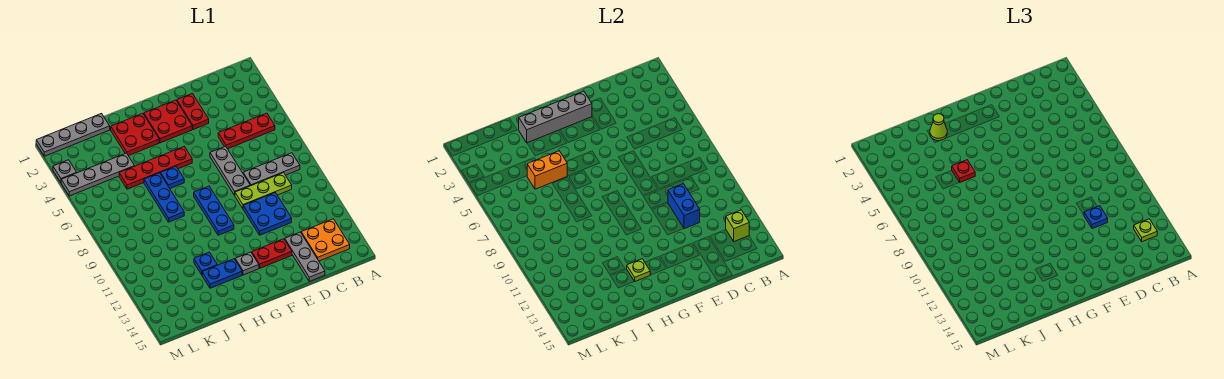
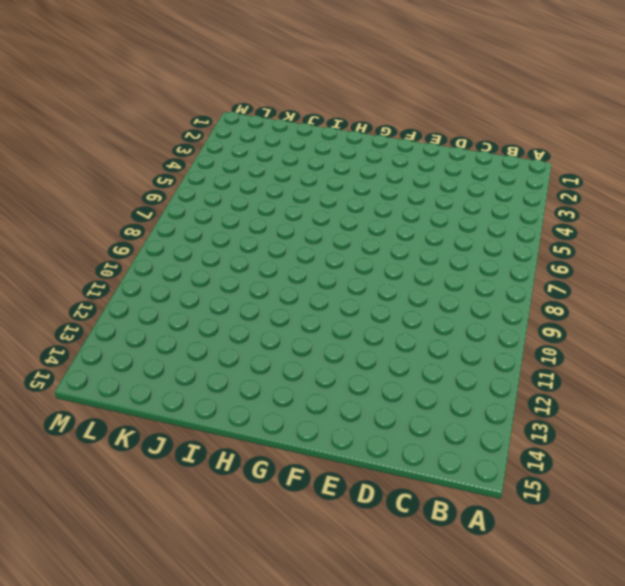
none -> red 1x3 plate [218,113,275,149]
none -> grey 1x3 plate [243,153,300,186]
none -> orange 2x2 plate [301,219,350,261]
none -> lime 1x3 plate [235,173,292,208]

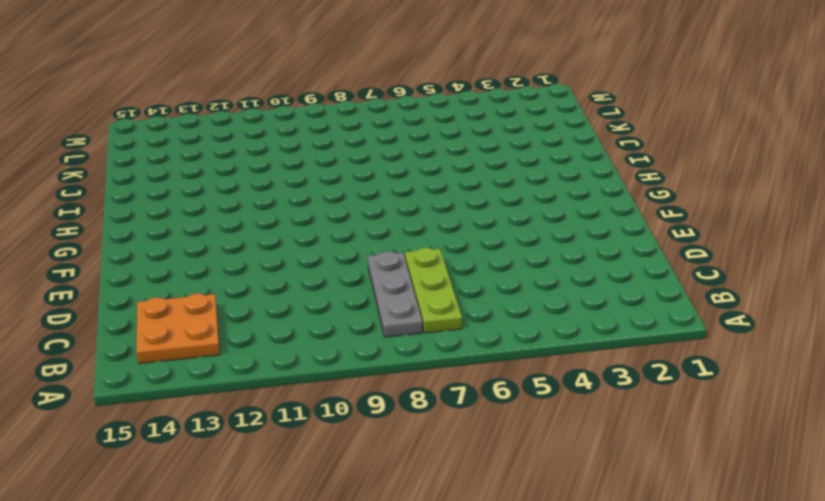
lime 1x3 plate [405,248,462,333] -> lime 1x3 plate moved to [235,173,292,208]
none -> red 1x3 plate [218,113,275,149]
none -> blue 2x2 plate [243,193,292,235]
none -> grey 1x3 plate [285,232,325,281]
none -> red 1x2 plate [177,93,209,130]

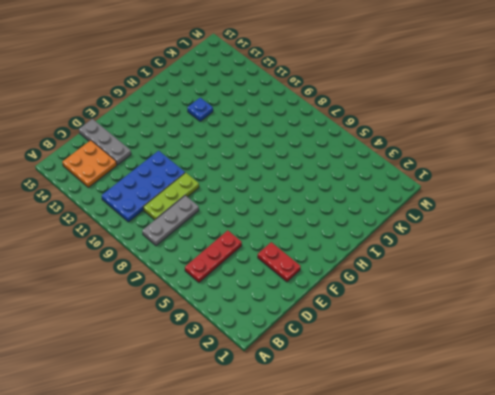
blue 2x4 plate [102,151,185,222] -> blue 2x2 plate [243,193,292,235]
none -> grey 1x3 plate [210,146,250,195]
none -> red 1x2 plate [252,239,292,268]
none -> red 2x2 plate [144,100,192,143]
none -> red 1x4 plate [119,147,192,189]

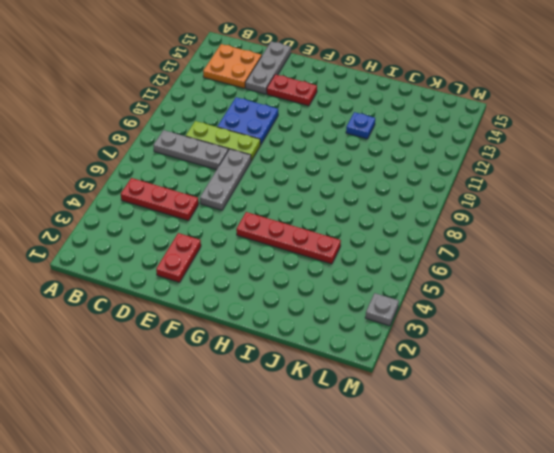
none -> red 2x2 plate [144,100,192,143]
none -> blue 1x3 plate [194,186,234,235]
none -> grey 1x1 plate [235,252,259,275]
none -> red 2x2 plate [111,113,159,156]

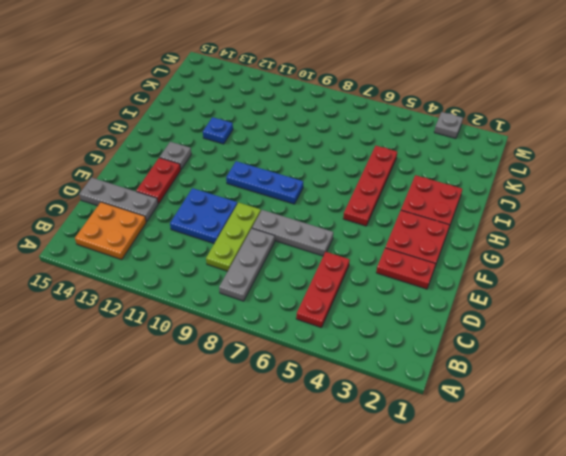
none -> blue 1x1 plate [161,166,184,189]
none -> blue 1x2 plate [202,259,242,288]
none -> blue 1x3 plate [144,173,184,222]
none -> grey 1x4 plate [36,114,110,156]

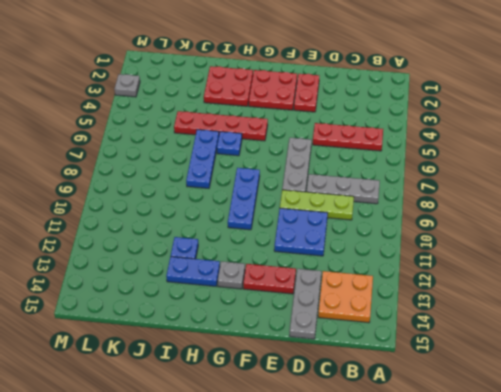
none -> grey 1x4 plate [36,114,110,156]
none -> grey 1x4 plate [61,153,134,196]
none -> lime 1x1 brick [726,210,749,242]
none -> blue 1x2 brick [668,184,700,229]

